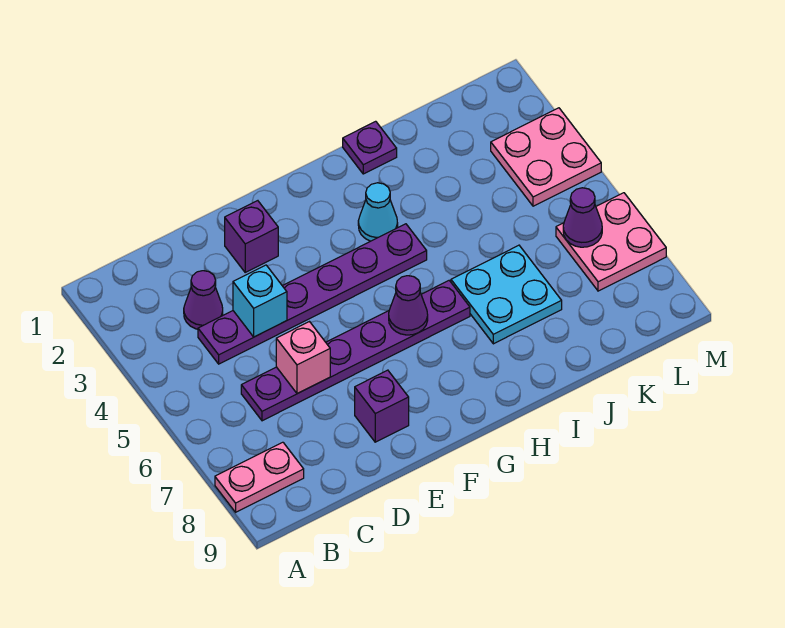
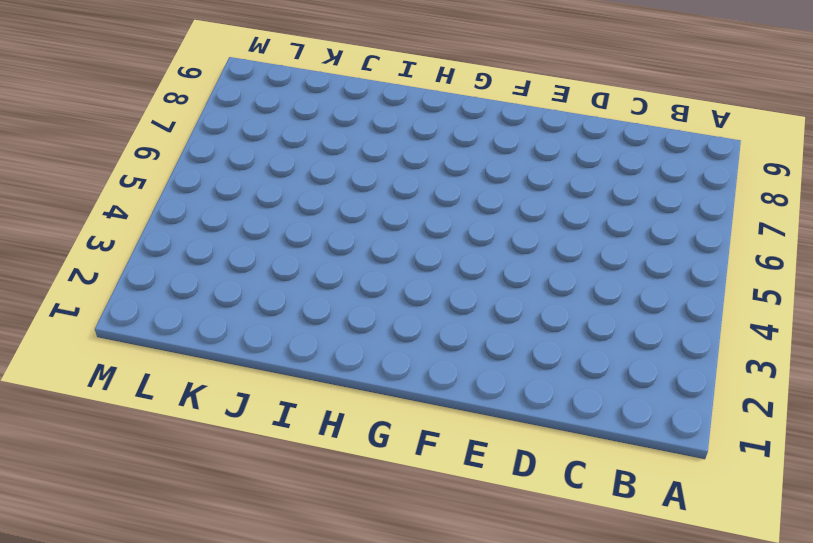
none -> pink 1x2 plate [215,442,304,512]
none -> purple 1x1 cone [184,271,223,329]
none -> purple 1x6 plate [198,224,427,364]

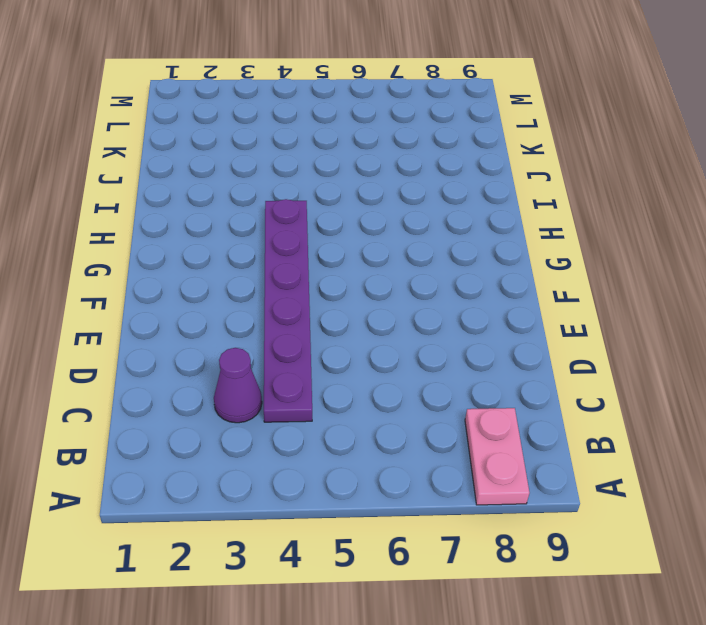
none -> purple 1x6 plate [241,281,470,421]
none -> purple 1x1 brick [225,201,278,272]
none -> purple 1x1 brick [355,370,409,442]

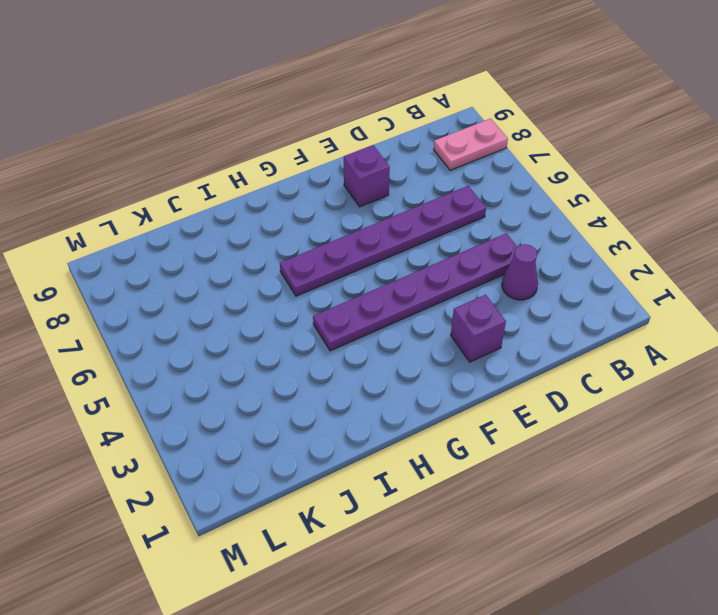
none -> cyan 1x1 cone [358,183,398,241]
none -> purple 1x1 plate [343,121,397,174]
none -> cyan 2x2 plate [451,245,562,344]

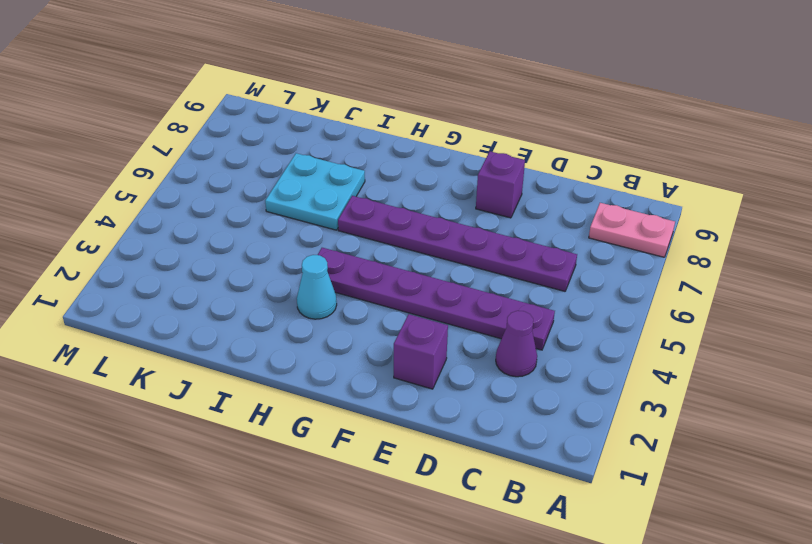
none -> purple 1x1 plate [343,121,397,174]
none -> pink 2x2 plate [491,108,601,206]
none -> pink 2x2 plate [556,193,666,291]

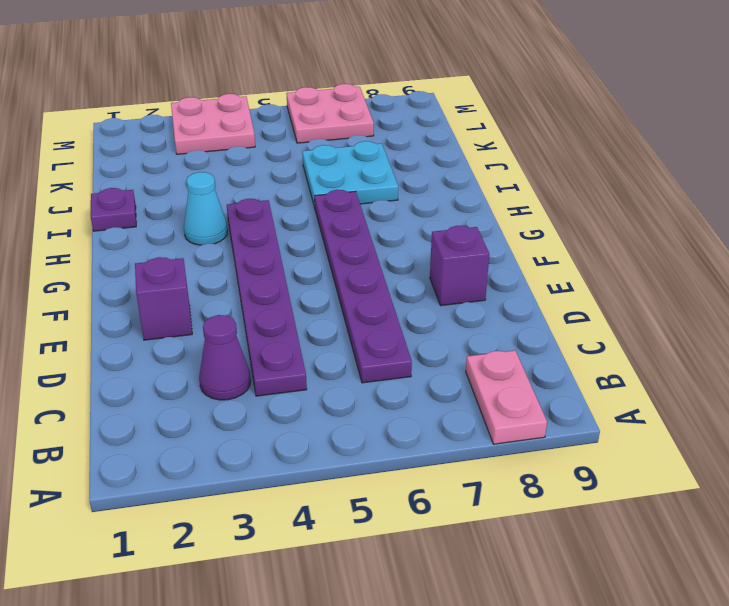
none -> cyan 1x1 brick [233,265,287,337]
none -> pink 1x1 brick [276,322,330,394]
none -> purple 1x1 cone [389,276,428,335]

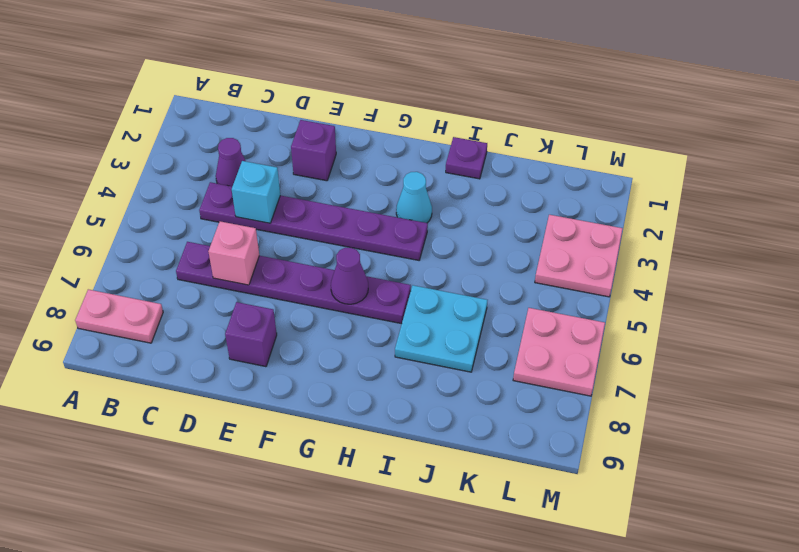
none -> purple 1x1 cone [563,188,602,247]

